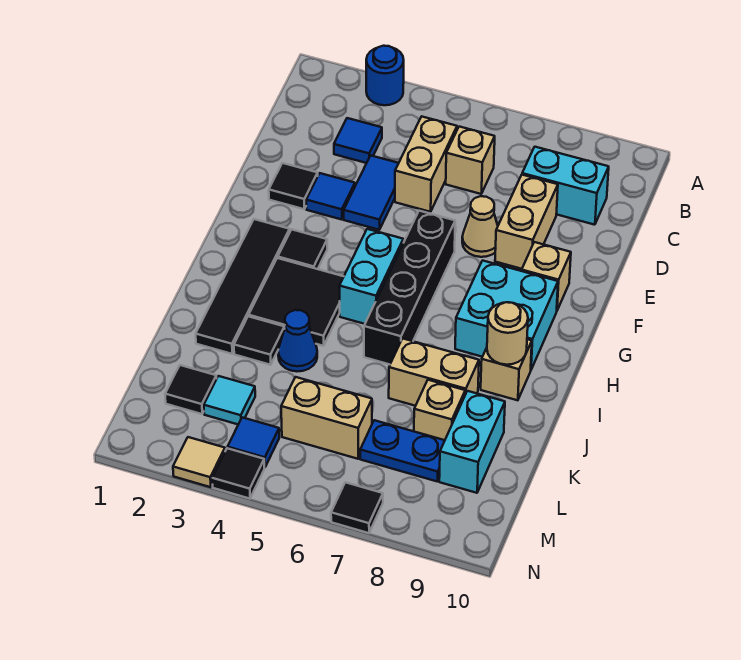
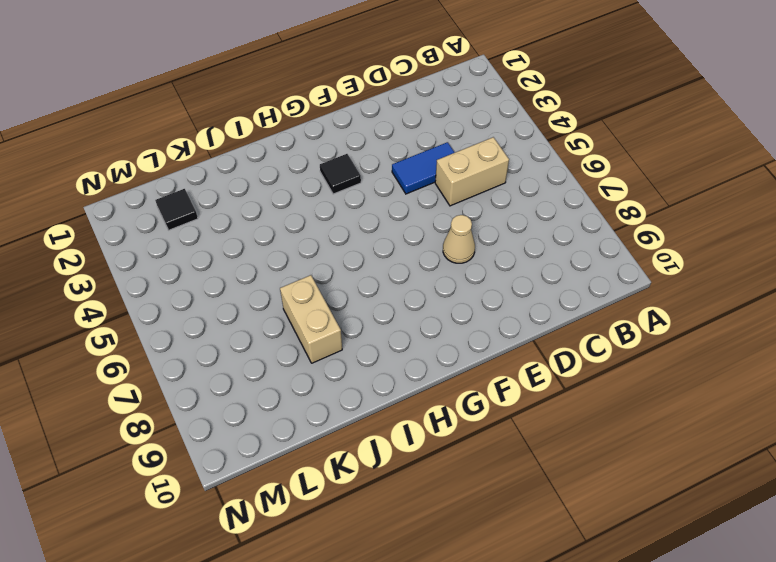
none -> blue 1x1 round brick [366,46,404,105]
none -> blue 1x1 tile [334,118,382,163]
none -> tan 1x1 brick [446,127,495,194]
none -> cyan 1x2 brick [522,147,609,225]

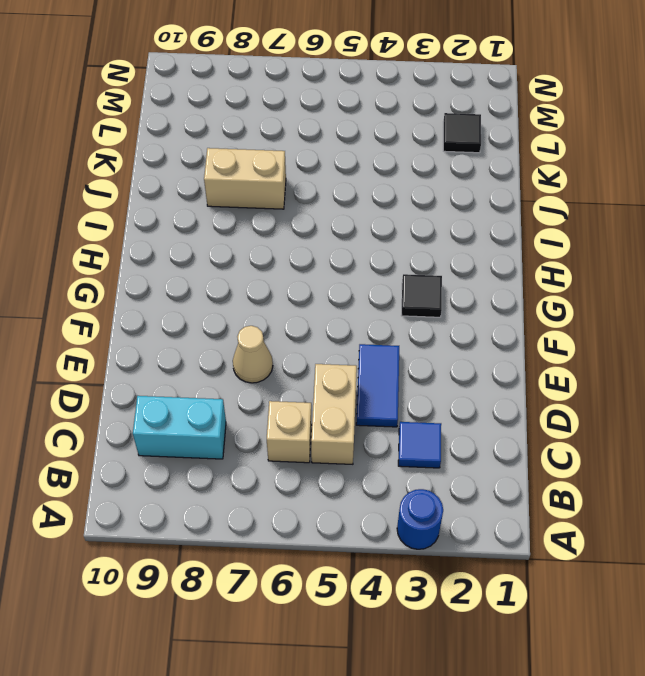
none -> tan 1x2 brick [495,175,558,269]
none -> black 1x1 tile [269,163,318,209]
none -> blue 1x1 tile [306,173,355,220]
none -> black 1x4 brick [364,211,455,364]

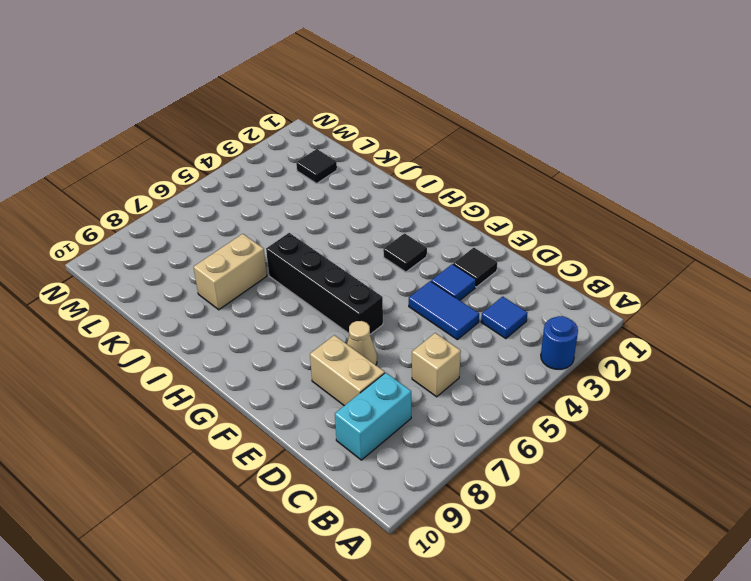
none -> tan 1x2 brick [395,116,457,212]
none -> tan 1x1 brick [522,242,571,310]
none -> black 1x4 tile [196,219,290,354]
none -> cyan 1x2 brick [339,229,404,324]

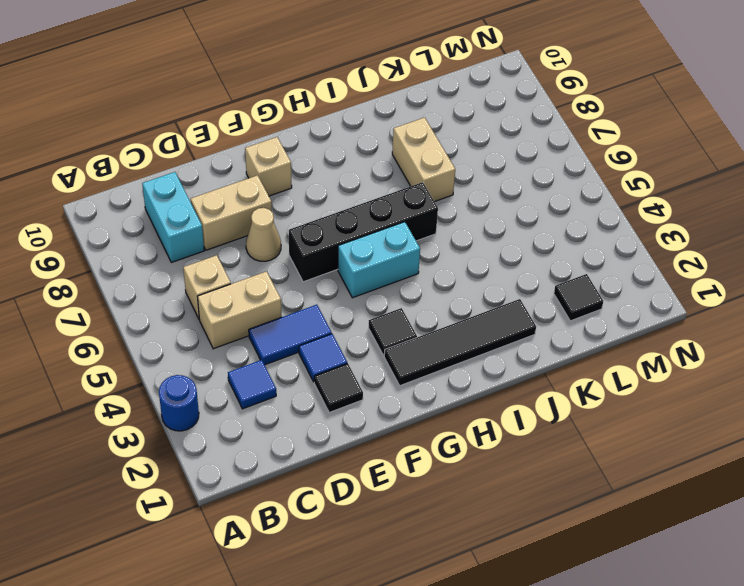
none -> cyan 2x2 brick [455,261,558,369]
none -> black 2x2 tile [249,258,344,346]
none -> tan 1x1 brick [481,339,532,400]
none -> black 1x1 tile [234,316,285,365]

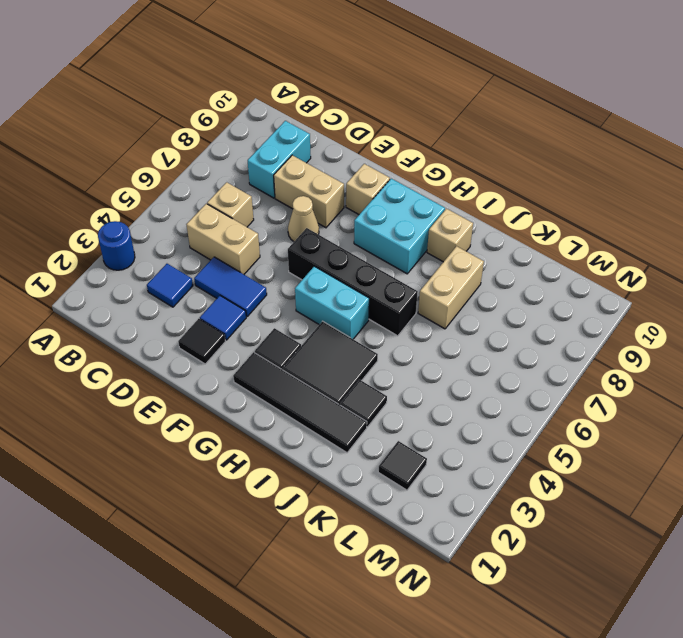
none -> blue 1x1 cone [278,310,317,371]
none -> tan 1x1 brick [414,380,465,440]
none -> cyan 1x2 brick [439,391,505,493]
none -> cyan 1x1 tile [204,376,255,424]

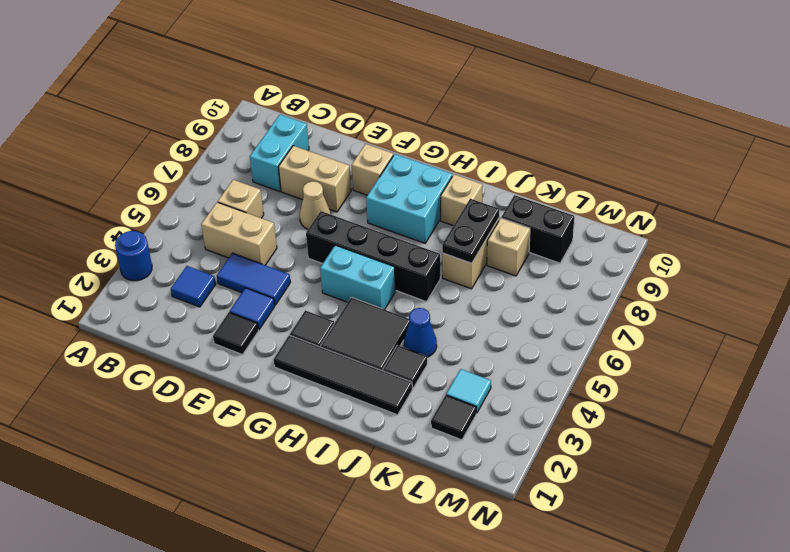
black 1x2 plate [442,199,499,263] -> none
black 1x2 brick [501,195,574,263] -> cyan 1x2 brick [439,391,505,493]
none -> tan 1x2 brick [281,377,372,459]
none -> blue 1x2 plate [360,420,445,481]
none -> blue 1x1 tile [228,417,279,467]
none -> tan 1x1 tile [173,437,225,487]

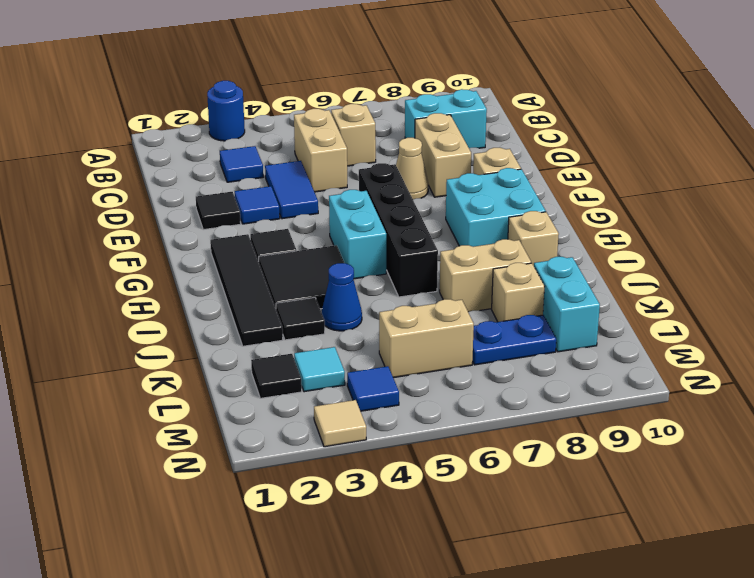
none -> black 1x1 tile [212,448,264,499]
none -> black 1x1 tile [331,482,383,533]
none -> tan 1x1 round brick [487,302,528,365]

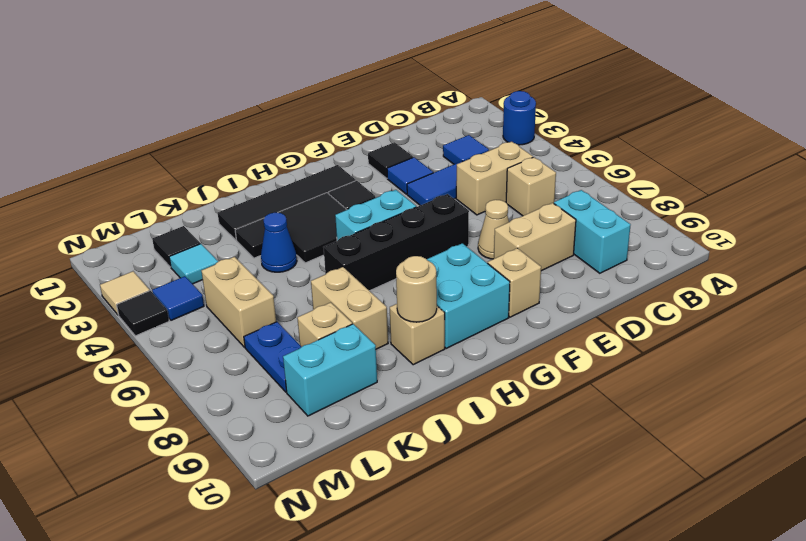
none -> black 1x1 tile [331,482,383,533]

